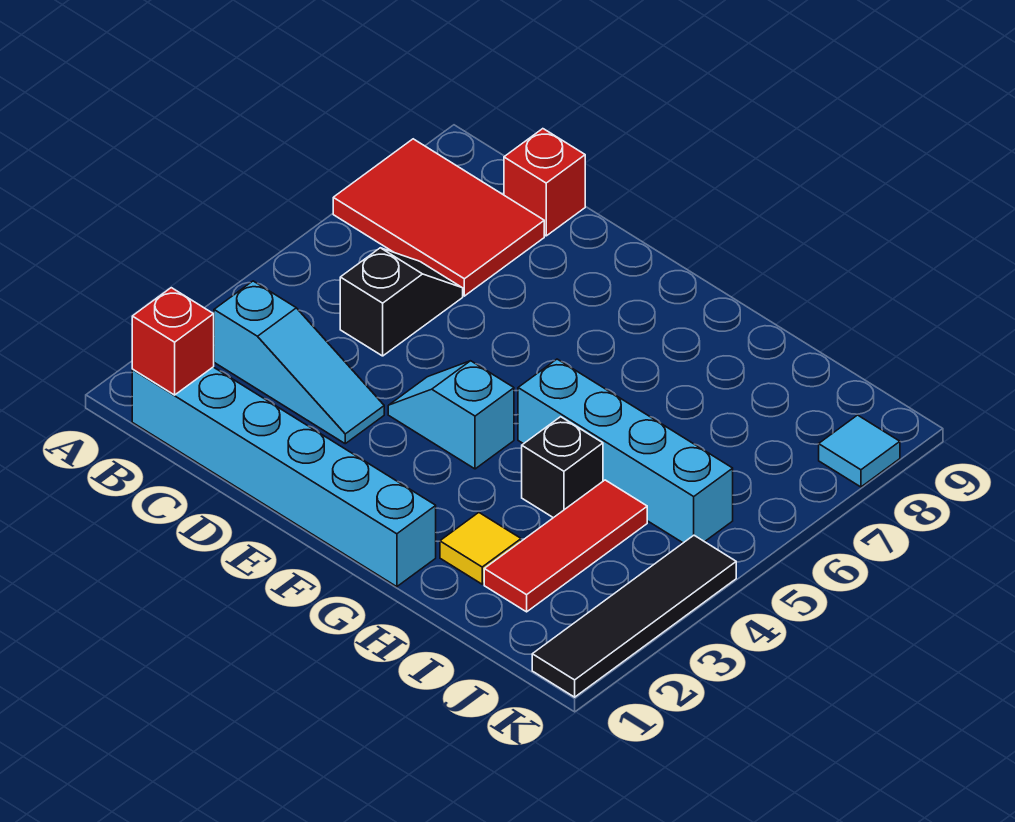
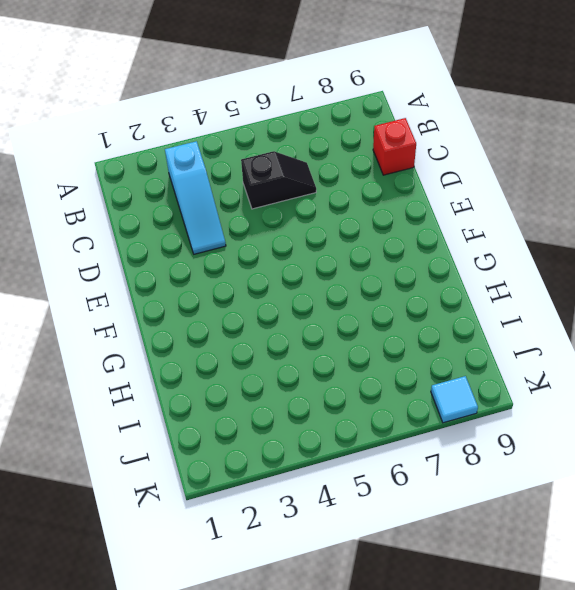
none -> red 2x3 tile [333,139,544,296]
none -> cyan 1x6 brick [132,367,436,587]
none -> cyan 1x2 slope [388,361,514,469]

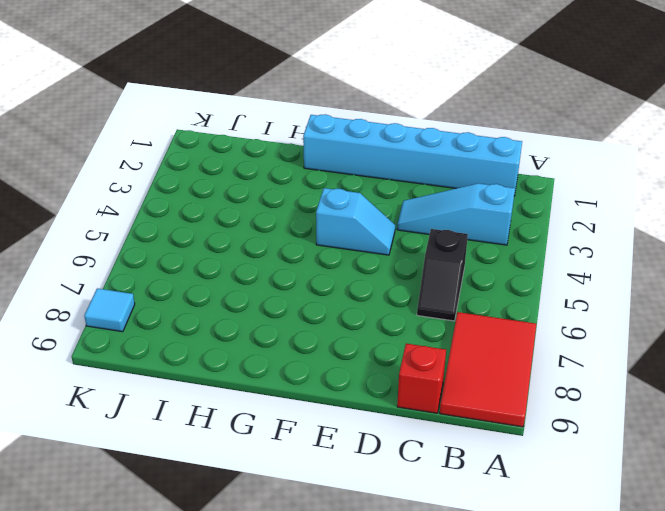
red 2x3 tile [440,312,536,427] -> red 2x3 tile turned to [333,139,544,296]
none -> cyan 1x4 brick [518,359,733,543]
none -> yellow 1x1 tile [440,513,521,584]
none -> black 1x1 brick [522,417,603,518]

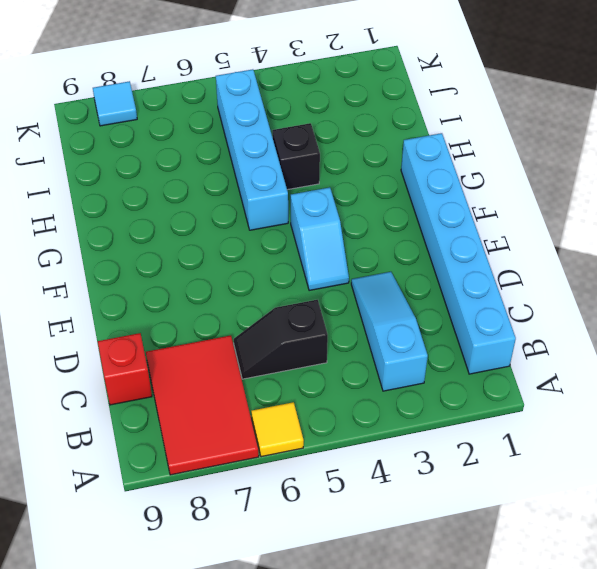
yellow 1x1 tile [251,402,304,457] -> yellow 1x1 tile moved to [440,513,521,584]
none -> red 1x3 tile [484,480,647,612]
none -> black 1x4 tile [532,535,736,697]
none -> red 1x1 brick [132,288,214,395]

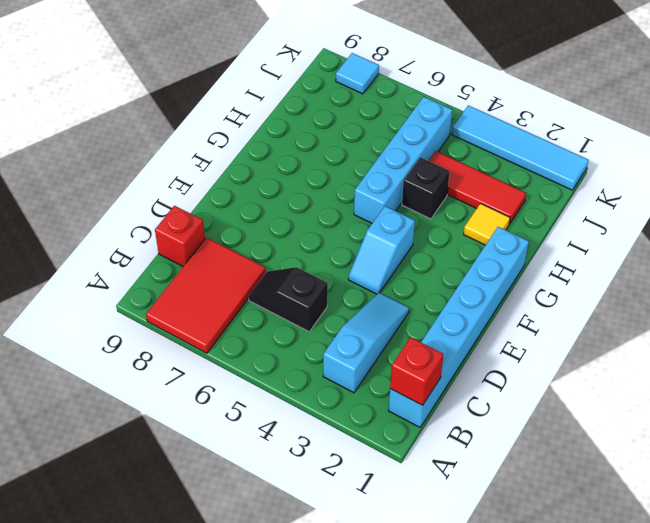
cyan 1x4 tile [452,105,589,190] -> black 1x4 tile [532,535,736,697]

